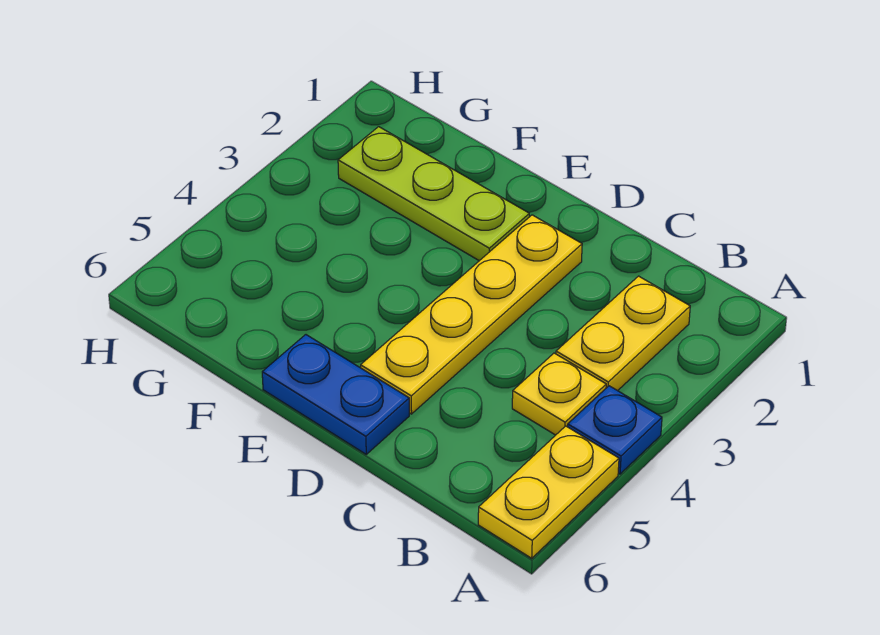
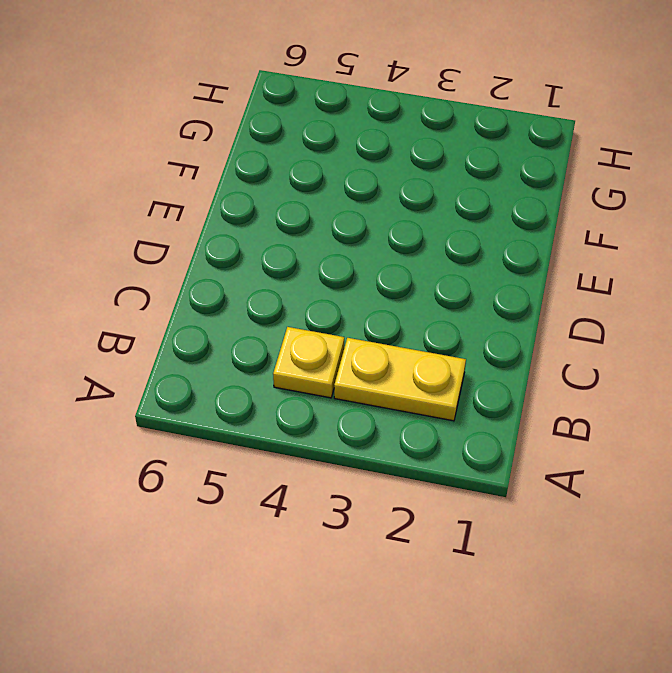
none -> blue 1x1 plate [568,386,662,474]
none -> yellow 1x2 plate [478,426,619,558]

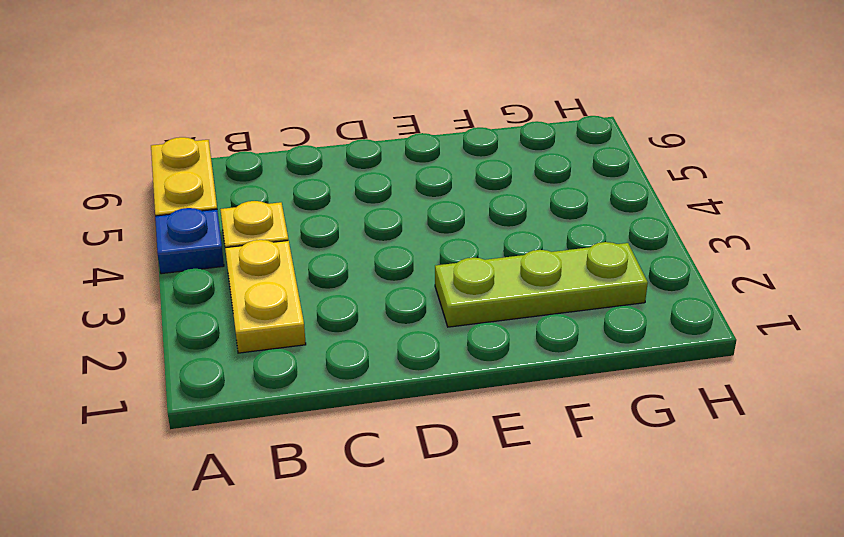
none -> yellow 1x4 plate [361,215,582,414]
none -> blue 1x2 plate [262,335,409,454]

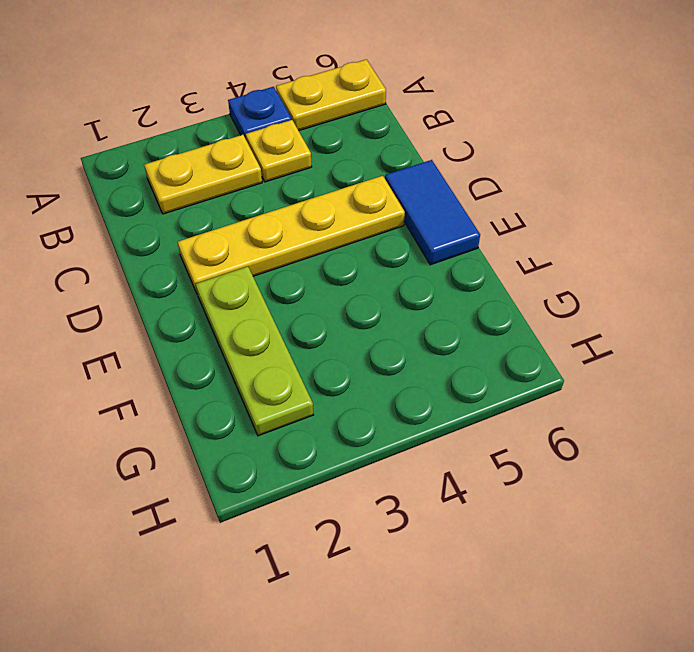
blue 1x2 tile [385,160,480,265] -> blue 1x2 plate [262,335,409,454]

